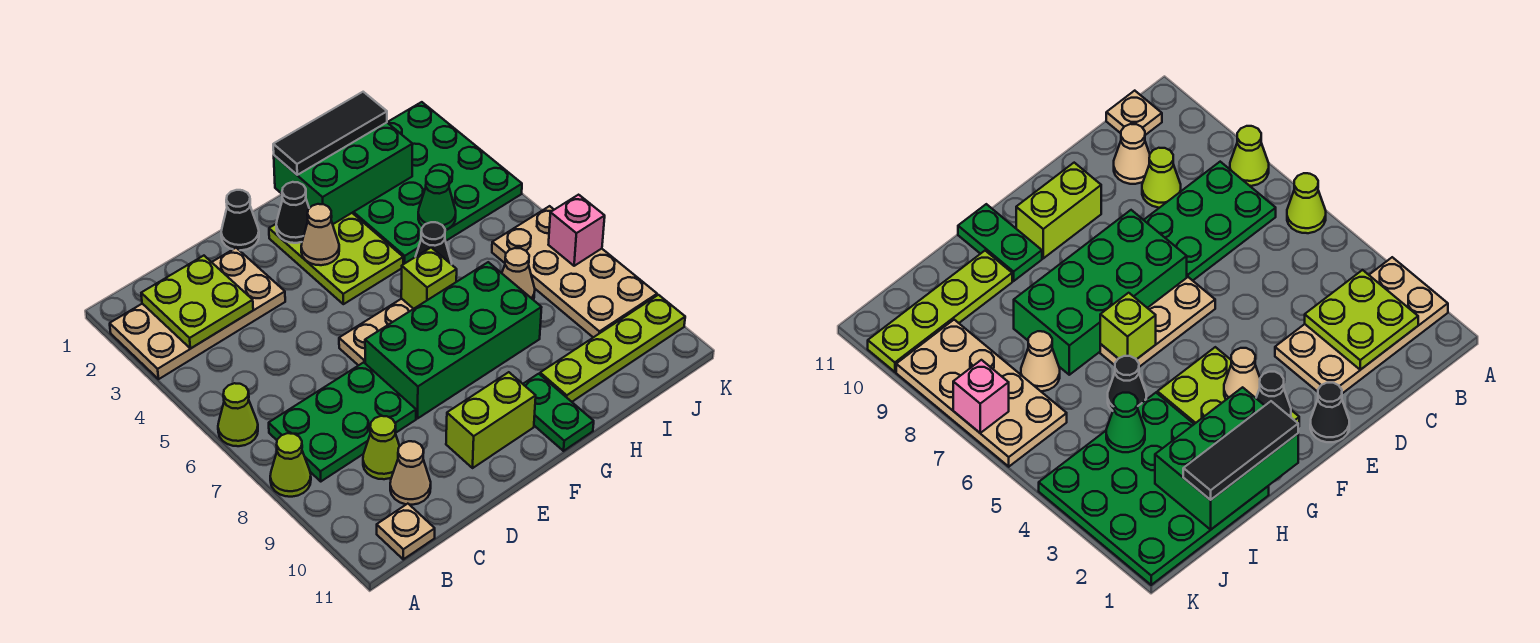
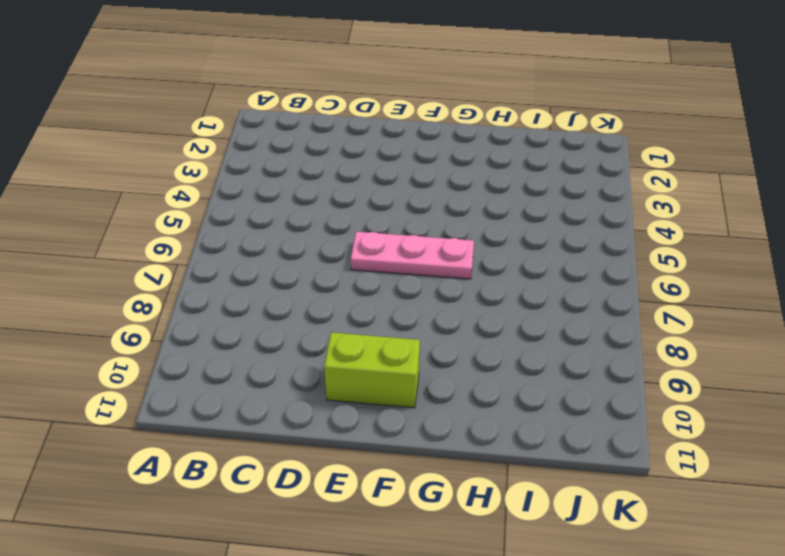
pink 1x3 plate [351,232,474,279] -> tan 1x3 plate [339,299,413,366]
none -> tan 2x4 plate [110,248,285,379]
none -> lime 1x1 cone [218,383,258,446]
none -> lime 1x1 cone [270,433,311,497]

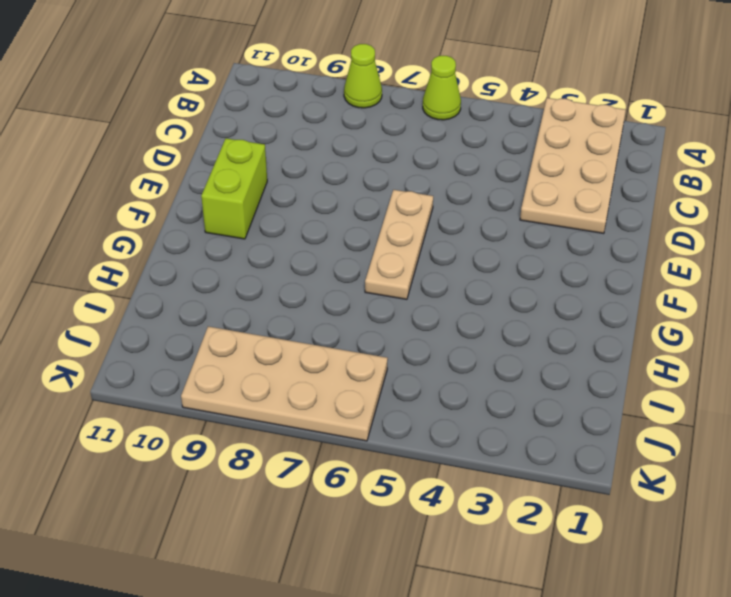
none -> green 2x3 plate [269,362,416,481]
none -> tan 1x1 plate [377,504,435,559]
none -> lime 1x1 cone [363,416,400,479]

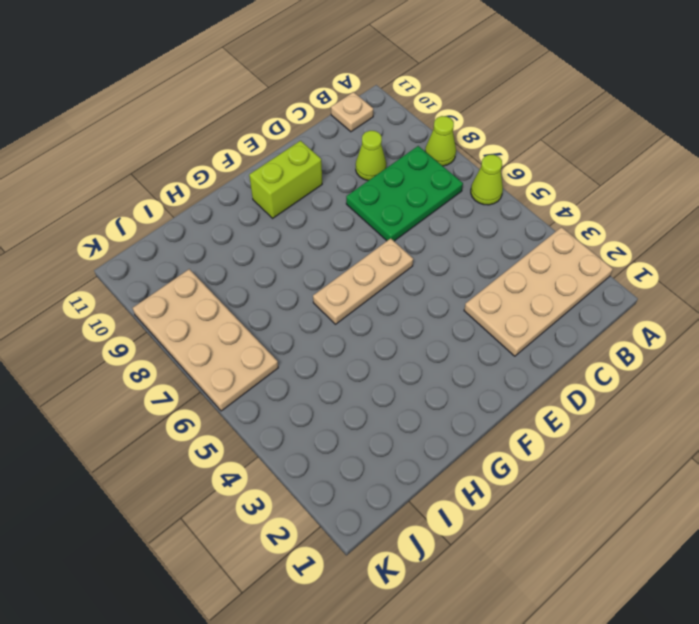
none -> tan 1x1 cone [390,441,431,505]
none -> black 1x1 cone [221,190,259,250]
none -> green 2x4 brick [365,262,542,418]

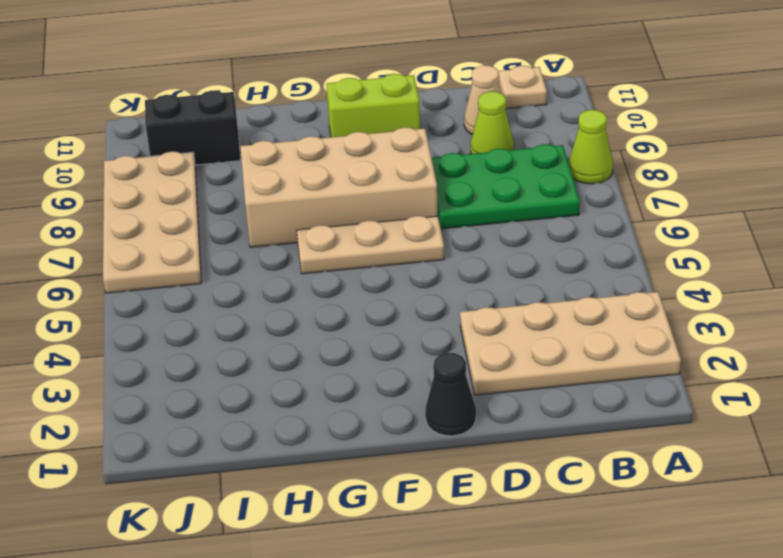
tan 2x4 brick [240,127,438,247] -> green 2x4 brick [365,262,542,418]
black 1x2 brick [145,91,241,165] -> lime 1x4 plate [540,295,685,402]
none -> lime 1x1 cone [218,383,258,446]
none -> lime 2x3 plate [269,213,403,304]
none -> green 1x2 plate [523,374,594,451]

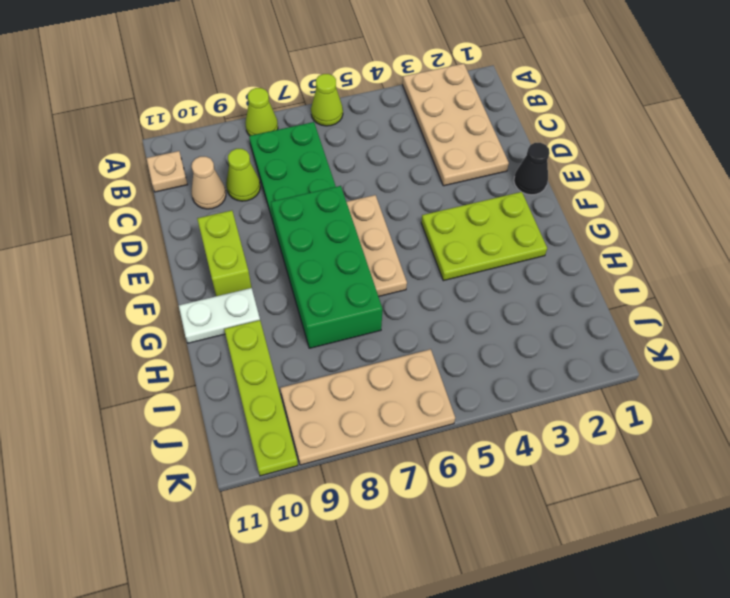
white 1x2 plate [179,288,260,343] -> green 1x2 plate [523,374,594,451]
none -> green 4x4 plate [353,102,522,264]
none -> black 1x1 cone [416,222,452,264]
none -> tan 1x1 cone [502,248,535,300]

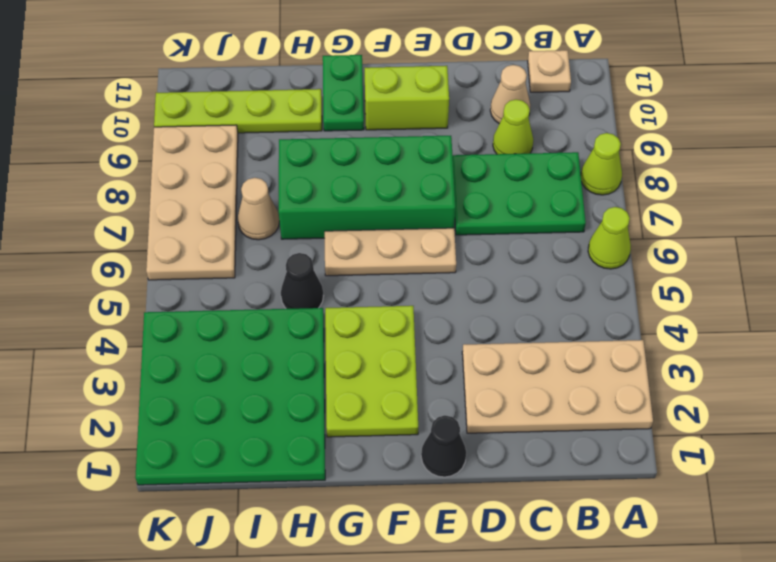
none -> lime 2x2 plate [141,256,253,348]
none -> black 1x1 cone [276,182,309,243]
none -> tan 1x1 cone [301,204,339,265]

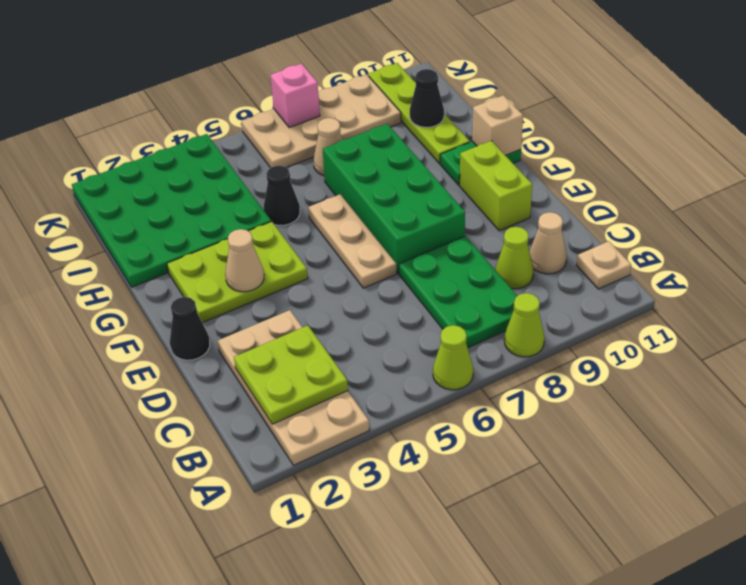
tan 1x1 brick [472,95,523,156] -> none
black 1x1 cone [410,69,444,127] -> black 1x1 cone moved to [276,182,309,243]
none -> green 2x3 brick [274,123,413,224]
none -> lime 1x1 brick [401,248,457,309]
none -> green 1x1 cone [418,171,456,230]

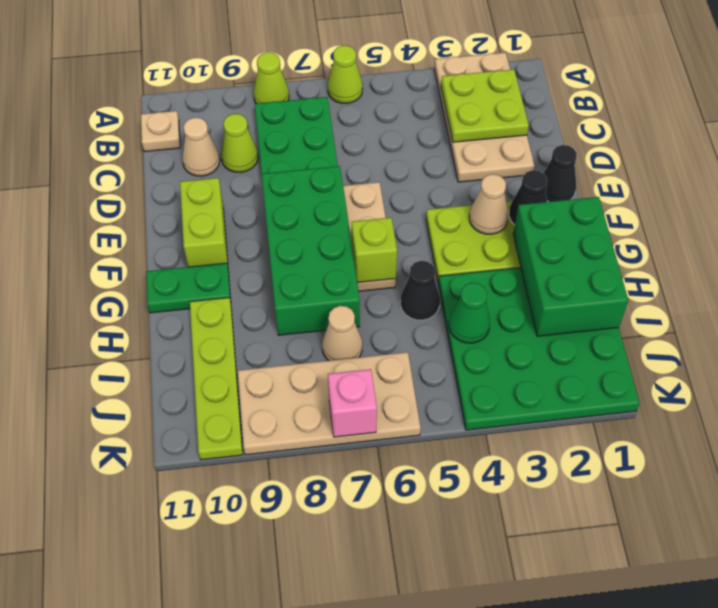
none -> black 1x3 tile [273,92,387,175]

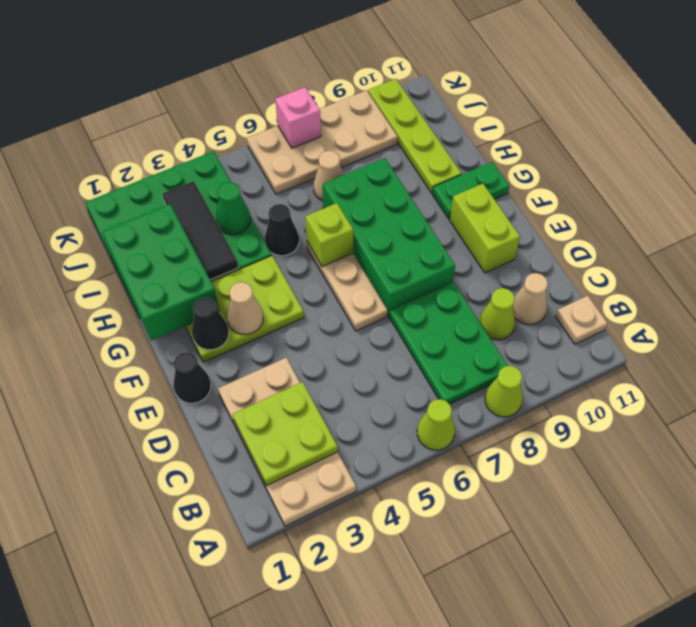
black 1x3 tile [163,181,238,280] -> black 1x3 tile moved to [273,92,387,175]

